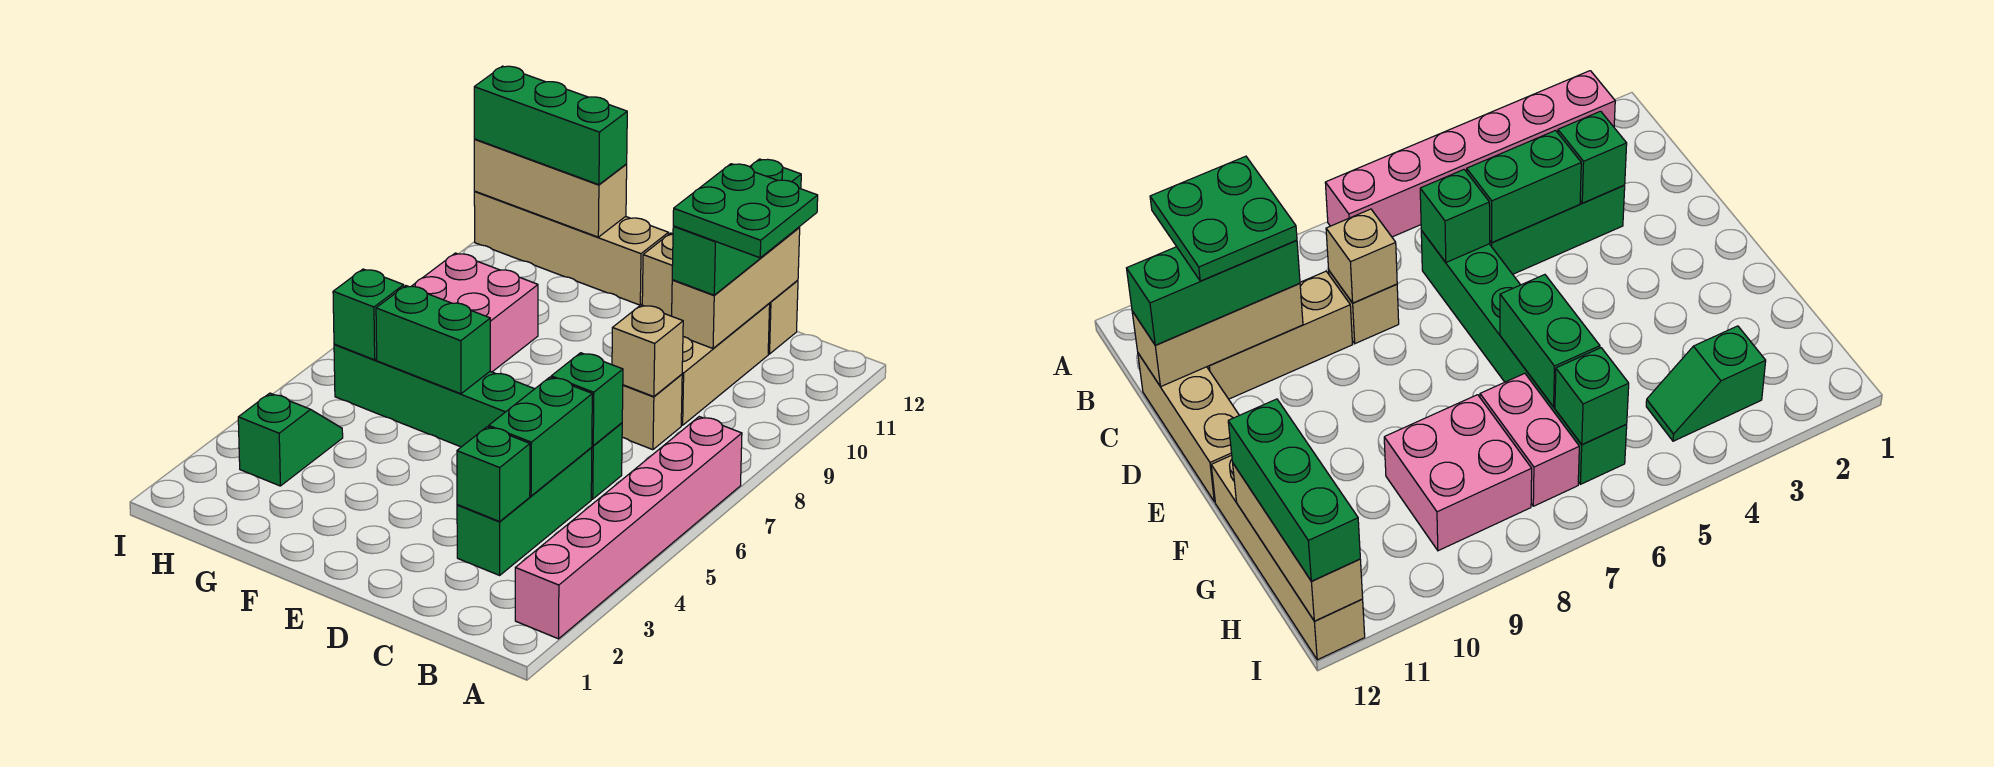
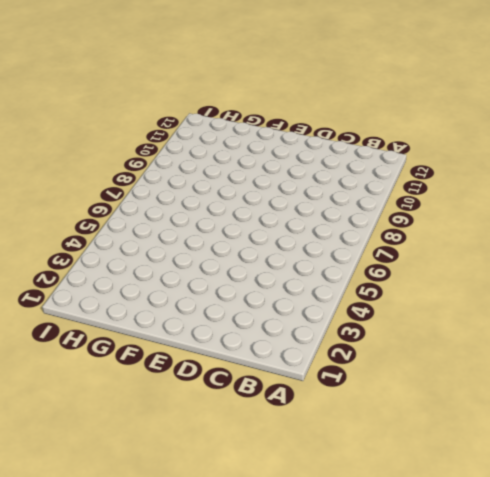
none -> pink 1x6 brick [515,417,742,639]
none -> green 1x3 brick [457,447,592,575]
none -> green 1x6 brick [334,344,622,499]

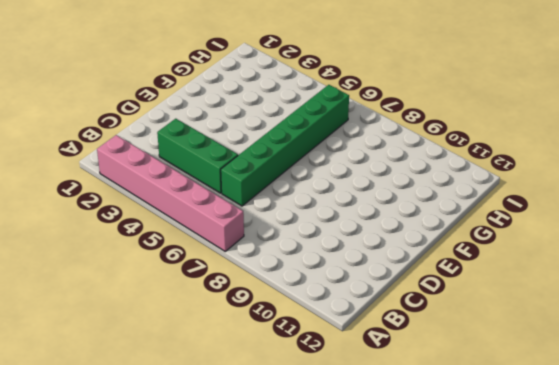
none -> tan 1x1 brick [622,374,682,450]
none -> tan 1x3 brick [681,304,770,425]
none -> tan 1x3 brick [642,233,798,354]

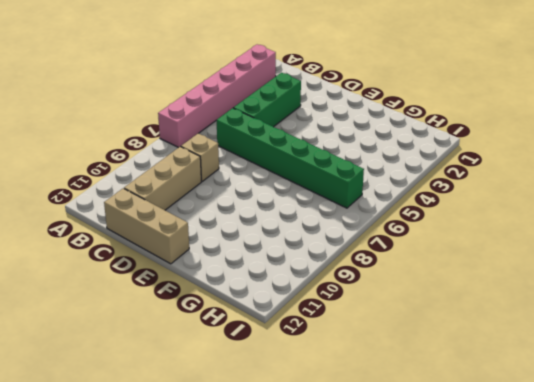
none -> tan 1x4 brick [474,191,669,305]
none -> pink 1x2 brick [1480,373,1579,506]
none -> pink 2x2 brick [411,253,538,372]

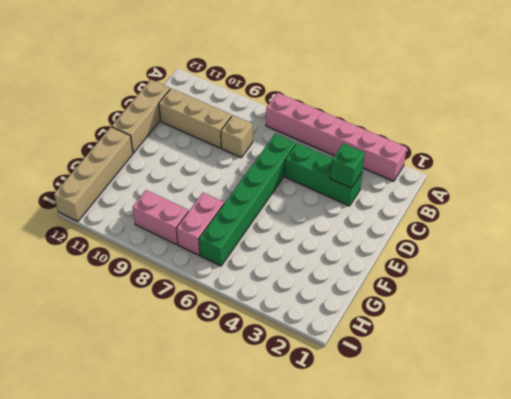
pink 1x2 brick [133,190,189,245] -> pink 2x2 brick [411,253,538,372]
none -> green 1x2 slope [238,393,343,486]
none -> green 1x2 brick [489,377,592,496]
none -> green 1x1 brick [551,353,623,446]

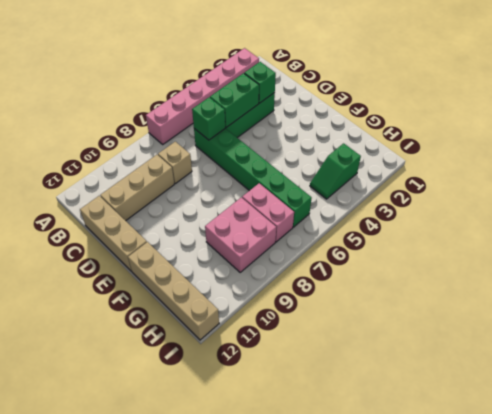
none -> tan 1x1 brick [612,305,683,397]
none -> tan 1x3 brick [672,228,800,348]
none -> green 1x2 brick [376,286,490,394]

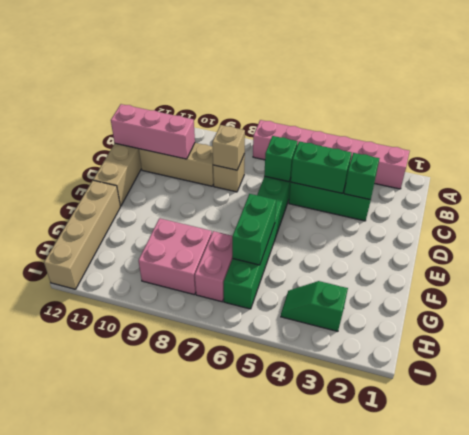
pink 1x3 brick [111,104,195,159] -> tan 1x3 brick [672,228,800,348]
none -> tan 1x3 brick [474,139,627,237]
none -> green 1x1 brick [333,269,404,360]
none -> green 1x3 brick [672,159,801,295]

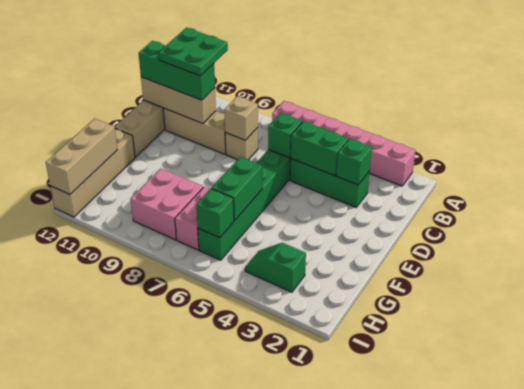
none -> green 1x3 brick [474,66,627,185]

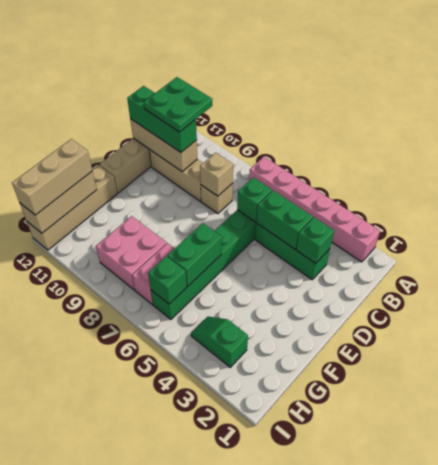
tan 1x3 brick [12,139,92,215] -> green 1x3 brick [474,66,627,185]

